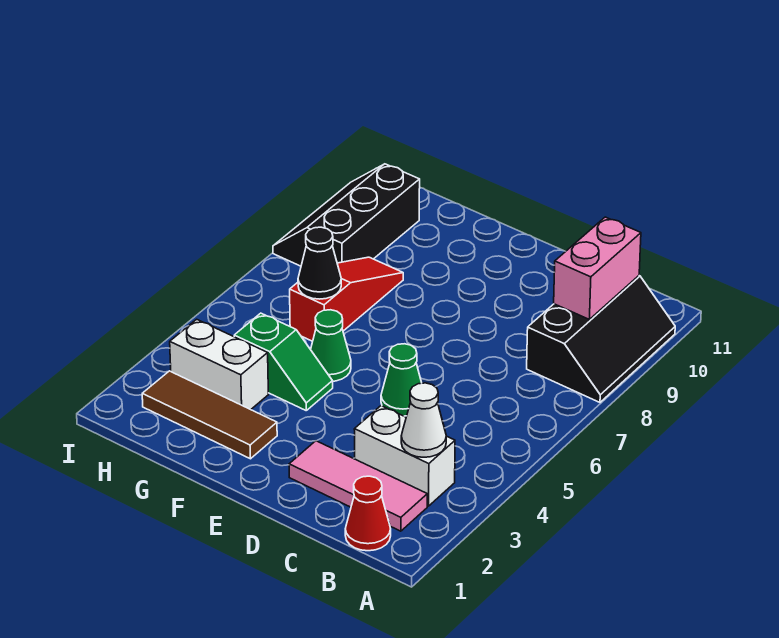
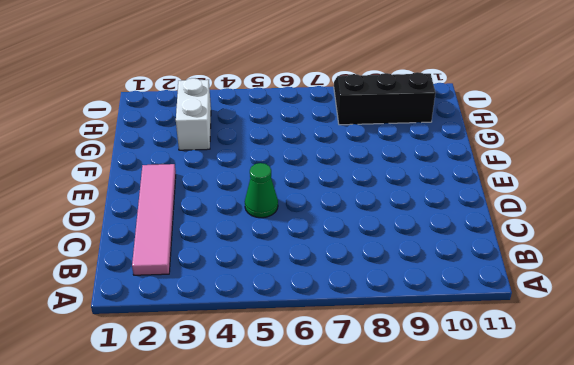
pink 1x4 tile [132,164,176,275] -> pink 1x3 tile [289,441,427,531]
none -> black 2x3 slope [527,276,675,402]
none -> red 1x1 cone [345,476,391,551]
none -> white 1x2 brick [354,406,455,506]

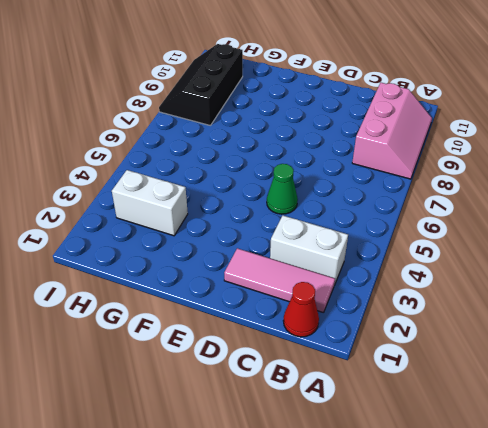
pink 2x3 slope [352,83,432,179] -> black 2x3 slope [527,276,675,402]
none -> brown 1x3 tile [142,371,277,459]
none -> green 1x2 slope [234,313,333,410]
none -> green 1x1 cone [311,310,351,381]

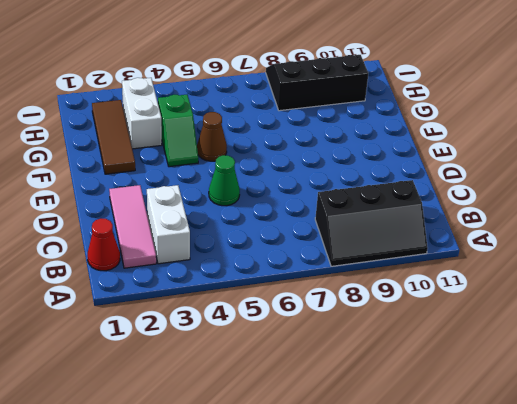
brown 1x1 cone [197,112,227,161] -> green 1x1 cone [311,310,351,381]
none -> red 1x3 slope [290,257,403,341]
none -> white 1x1 cone [401,383,446,457]
none -> pink 1x2 brick [554,217,641,319]

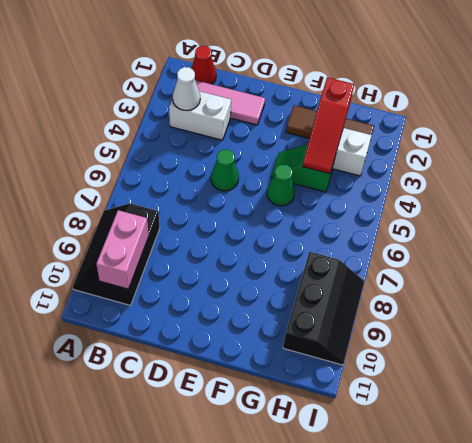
red 1x3 slope [302,77,354,174] -> red 1x3 slope moved to [290,257,403,341]
none -> black 1x1 cone [298,227,341,299]

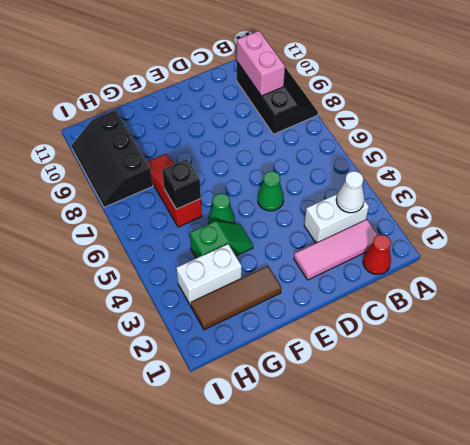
black 1x1 brick [162,159,201,209] -> black 1x1 cone [298,227,341,299]

